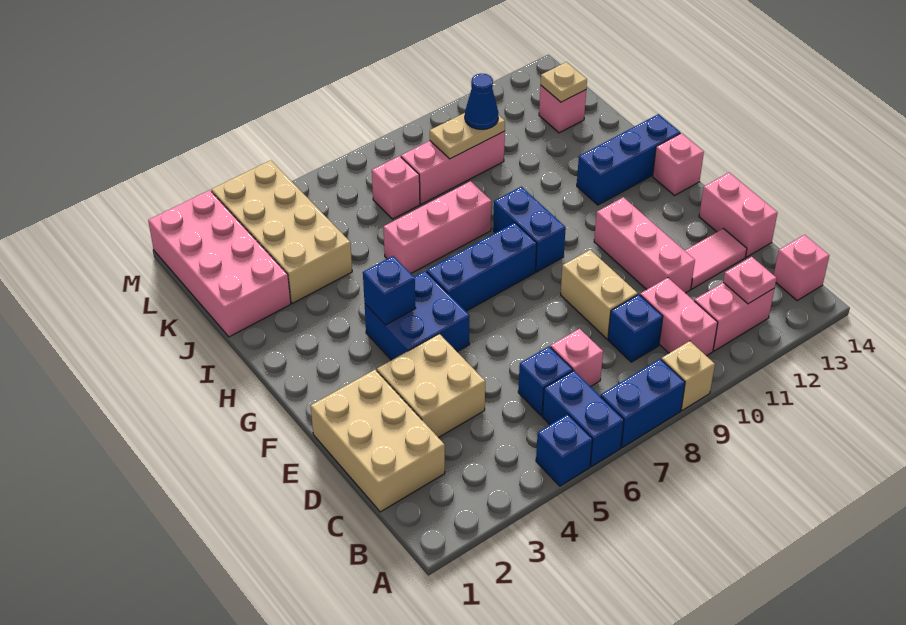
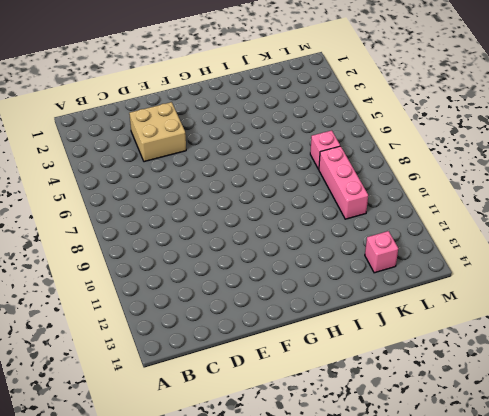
none -> blue 1x1 brick [536,414,592,486]
none -> blue 1x2 brick [542,371,624,467]
none -> blue 1x2 brick [601,359,685,448]
none -> tan 1x1 brick [661,341,715,410]

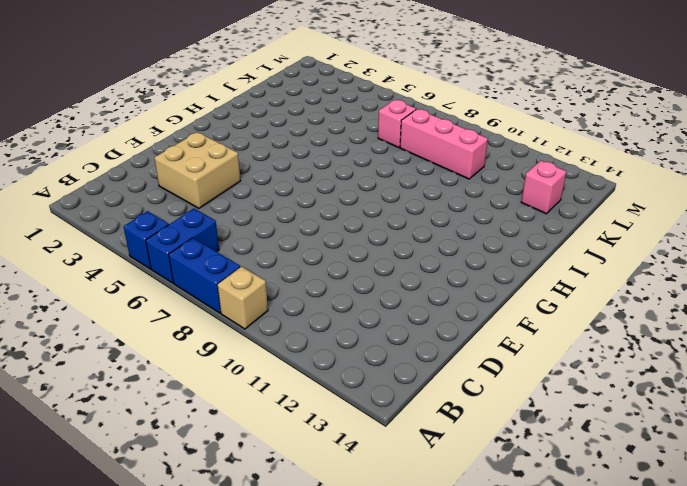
none -> pink 1x2 brick [640,278,718,356]
none -> pink 1x2 brick [694,283,775,351]
none -> pink 1x1 brick [774,235,829,300]
none -> tan 2x3 brick [311,370,445,512]

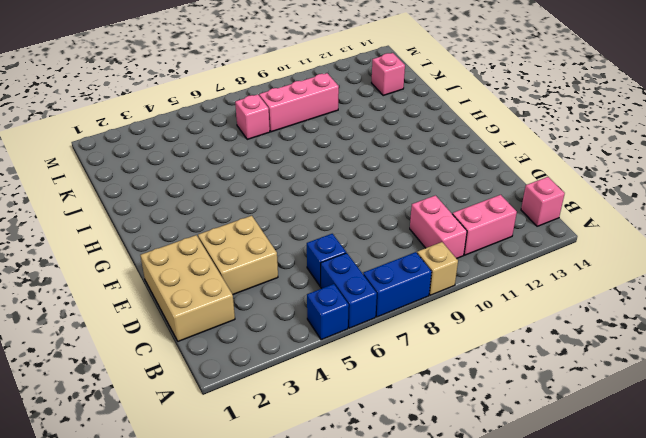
none -> pink 1x1 brick [551,329,603,387]
none -> blue 1x1 brick [608,294,663,362]
none -> tan 1x2 brick [561,250,638,339]
none -> pink 1x3 brick [594,197,695,293]

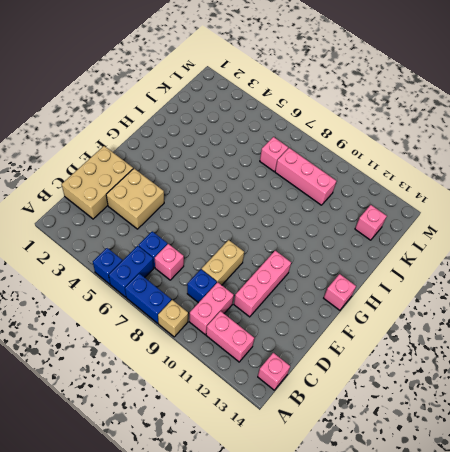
none -> pink 1x2 tile [685,229,747,289]
none -> pink 1x2 brick [699,173,777,257]
none -> blue 2x2 brick [365,271,469,360]
none -> blue 1x3 brick [427,223,537,311]

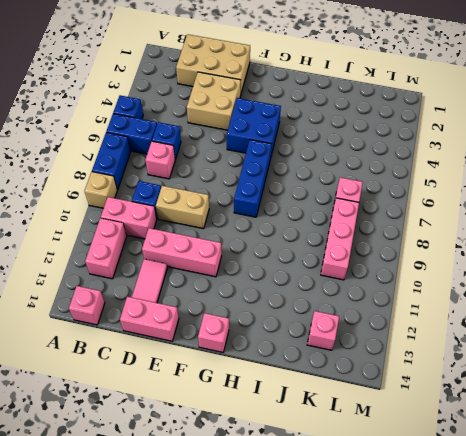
none -> blue 1x2 brick [493,187,566,272]
none -> blue 1x3 brick [577,114,680,205]
none -> pink 1x3 brick [383,181,491,273]
none -> pink 2x4 brick [148,190,291,337]

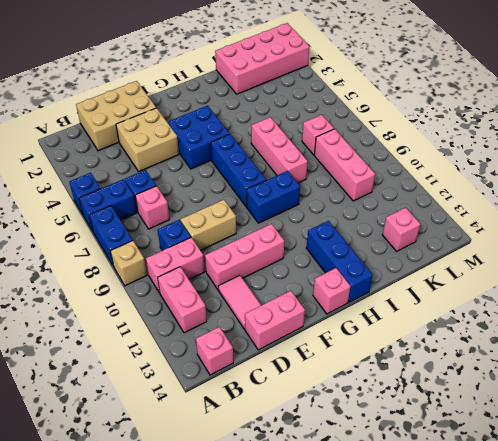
none -> tan 2x4 brick [211,160,352,303]
none -> pink 1x1 plate [723,257,777,304]
none -> blue 1x1 brick [363,256,416,325]
none -> tan 1x2 plate [430,113,505,159]

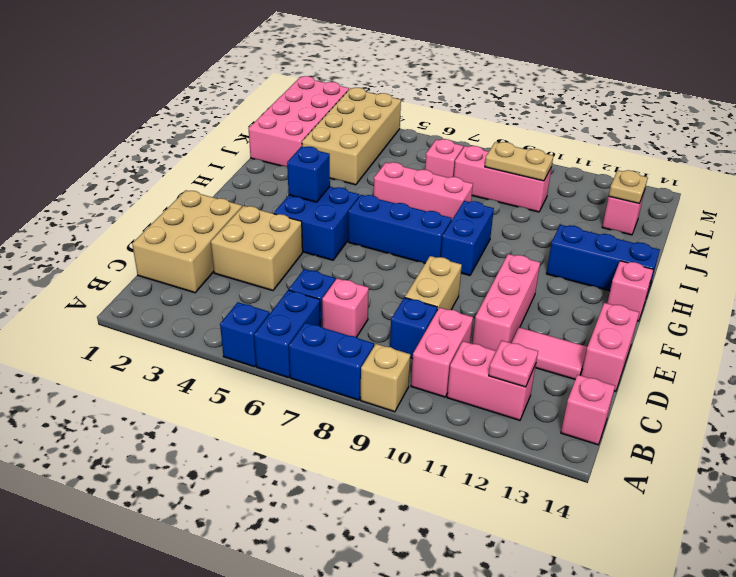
none -> blue 1x1 cone [465,73,498,129]

